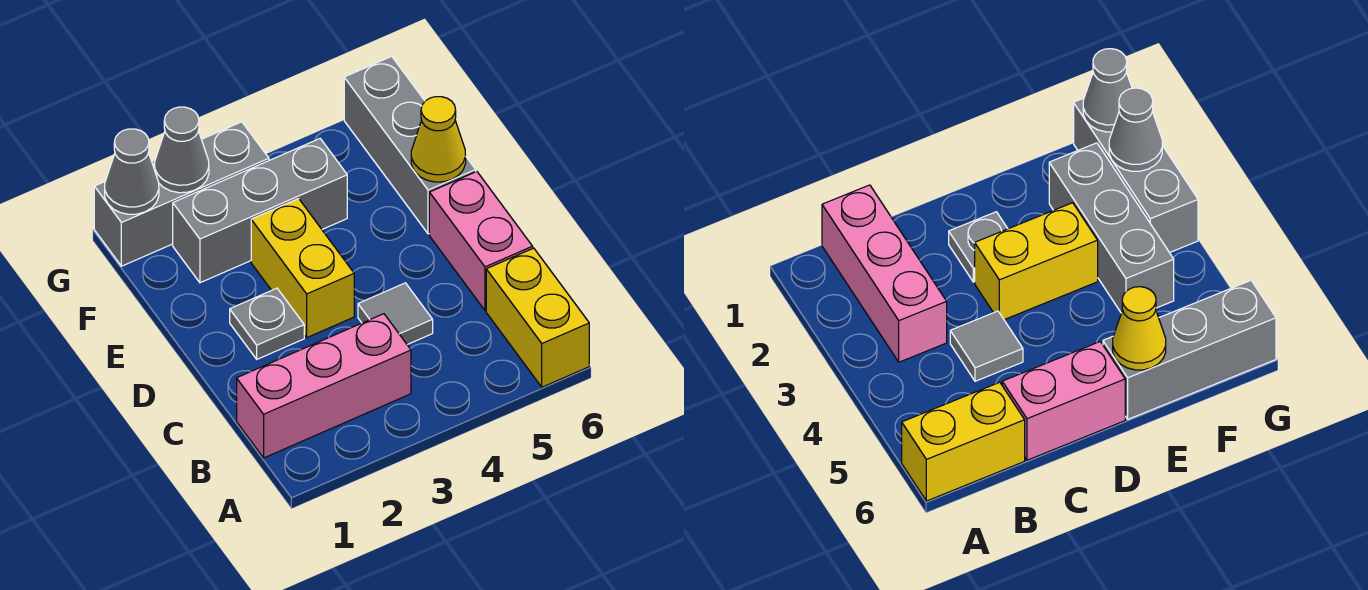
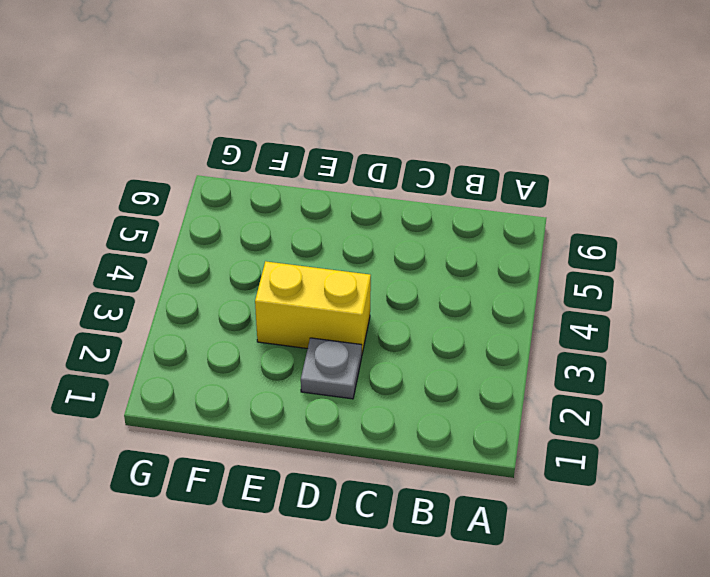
none -> yellow 1x2 brick [486,248,589,387]
none -> pink 1x3 brick [237,314,411,458]
none -> grey 1x1 tile [358,283,433,345]

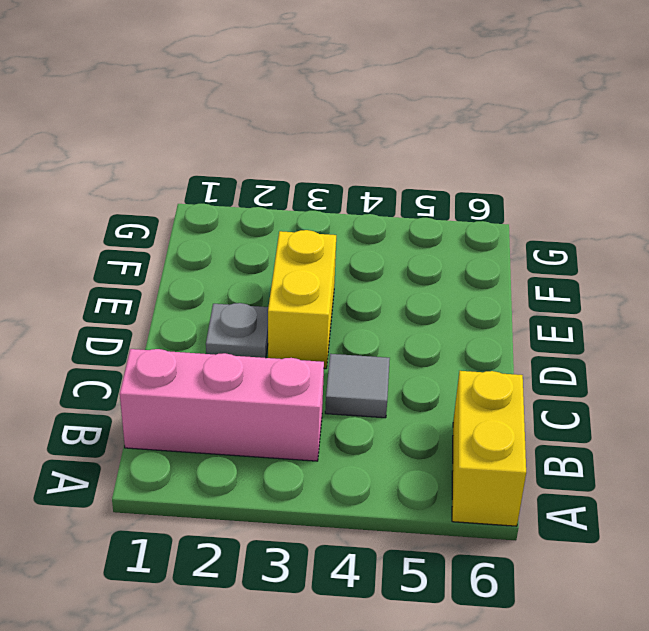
none -> pink 1x2 brick [429,172,533,311]
none -> grey 1x3 brick [344,56,476,234]
none -> grey 1x3 brick [173,139,347,283]

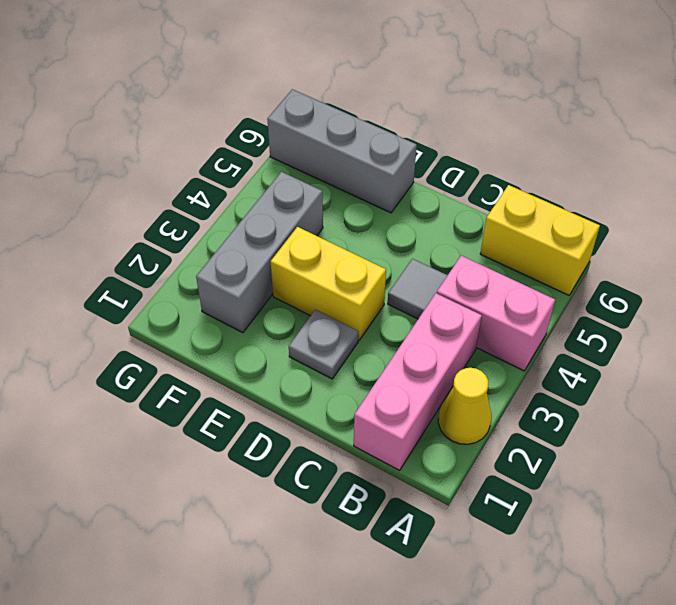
yellow 1x1 cone [438,368,491,444] -> yellow 1x1 cone moved to [411,97,466,182]
pink 1x2 brick [437,256,555,371] -> pink 1x2 brick moved to [429,172,533,311]
none -> grey 1x3 brick [94,122,269,266]
none -> grey 1x1 cone [105,129,159,214]
none -> grey 1x1 cone [154,107,209,193]

